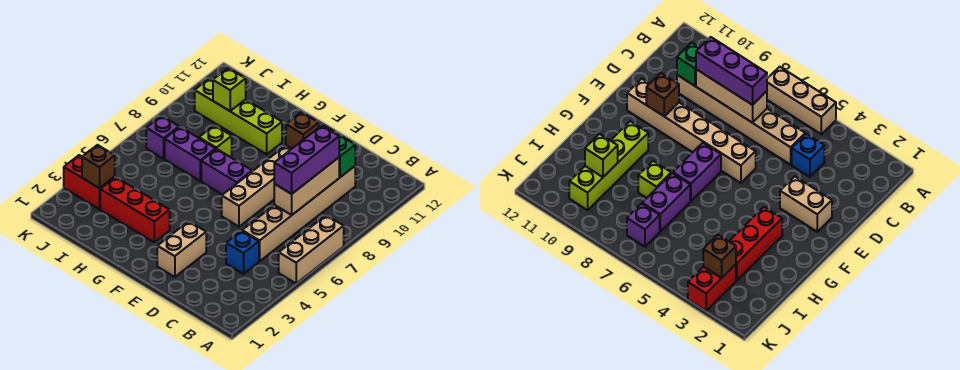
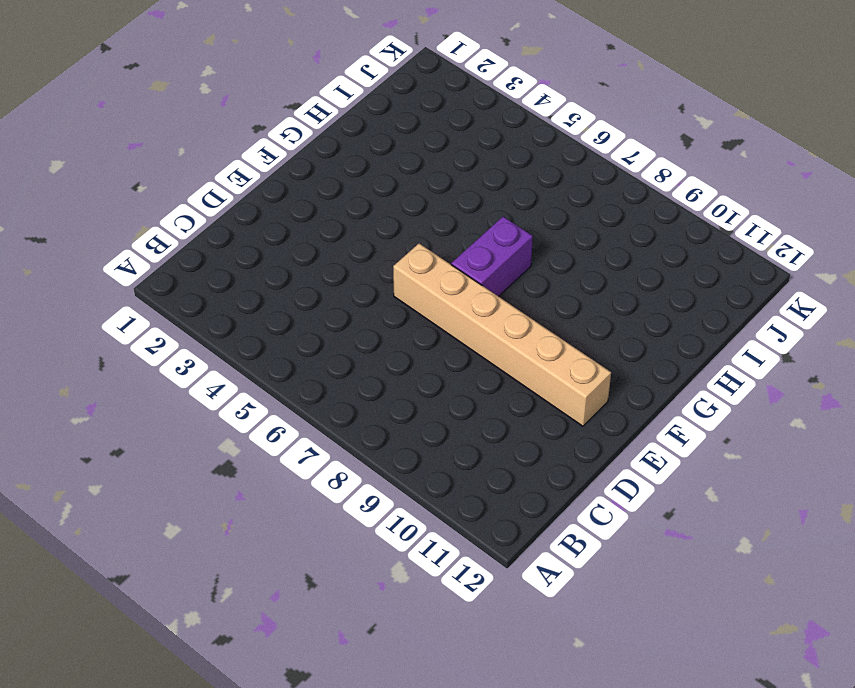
none -> tan 1x3 brick [279,215,344,283]
none -> blue 1x1 brick [226,231,259,274]
none -> tan 1x6 brick [242,166,355,261]

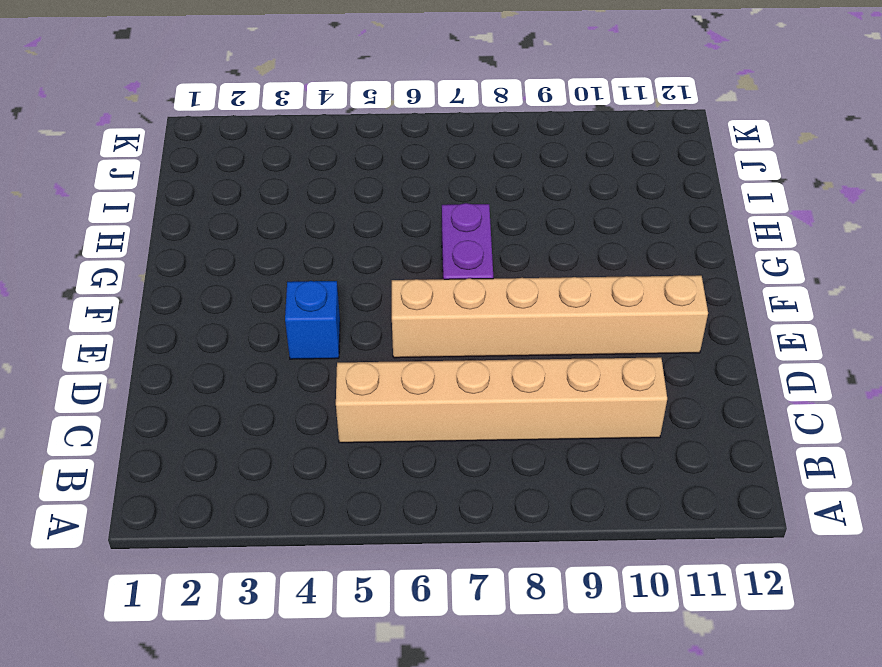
blue 1x1 brick [285,281,340,359] -> blue 1x1 brick moved to [226,231,259,274]
none -> tan 1x3 brick [279,215,344,283]
none -> tan 1x2 brick [157,221,206,277]
none -> red 1x3 brick [100,177,170,242]

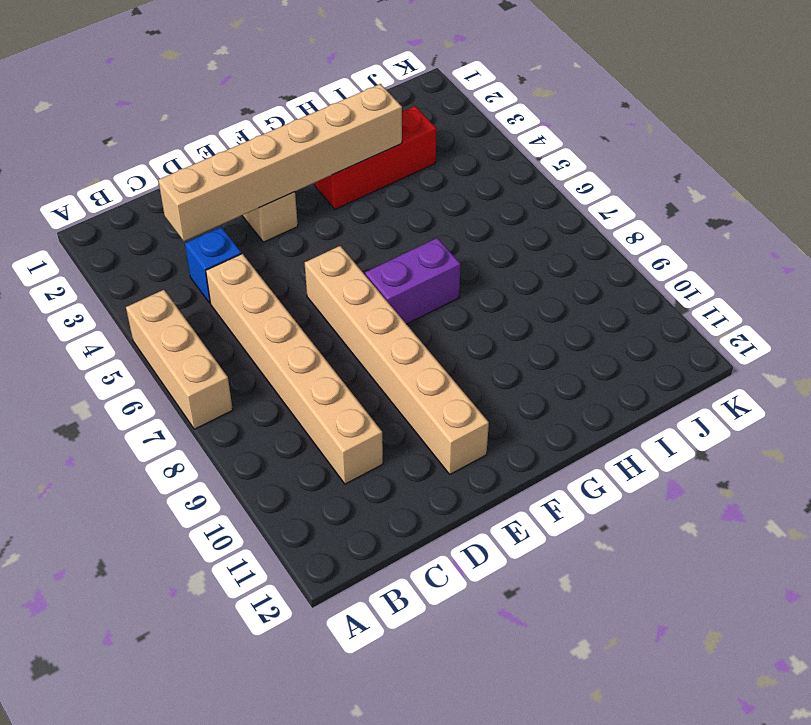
tan 1x6 brick [158,84,402,241] -> none
none -> lime 1x4 brick [195,78,282,154]
none -> purple 1x2 brick [165,127,216,181]
none -> lime 1x1 brick [199,125,232,157]

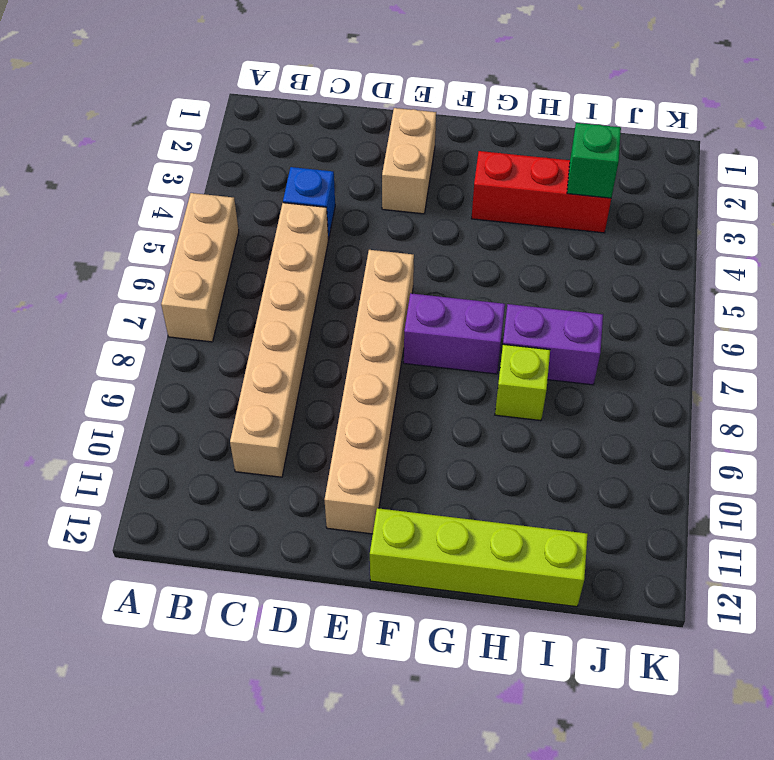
lime 1x4 brick [370,508,588,607] -> lime 1x4 brick moved to [195,78,282,154]
green 1x1 brick [567,123,621,198] -> green 1x1 brick moved to [337,134,355,177]
none -> red 1x2 brick [64,155,115,209]
none -> purple 1x1 brick [146,116,179,159]
none -> tan 1x3 brick [274,158,339,215]

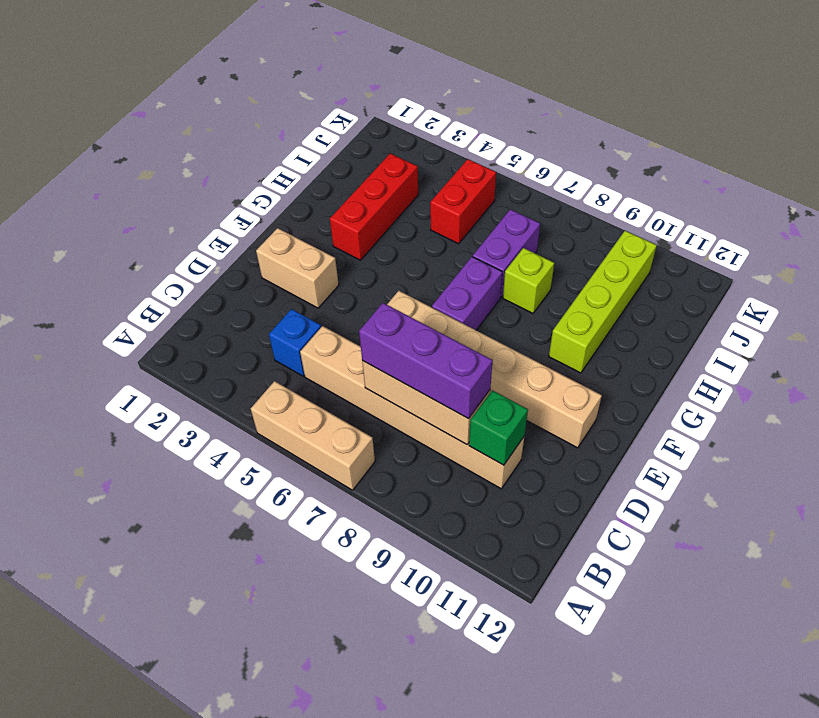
red 1x2 brick [430,159,496,244] -> red 1x2 brick moved to [64,155,115,209]
none -> purple 1x1 brick [146,116,179,159]
none -> brown 1x1 brick [286,112,319,148]
none -> lime 1x1 brick [213,68,246,111]

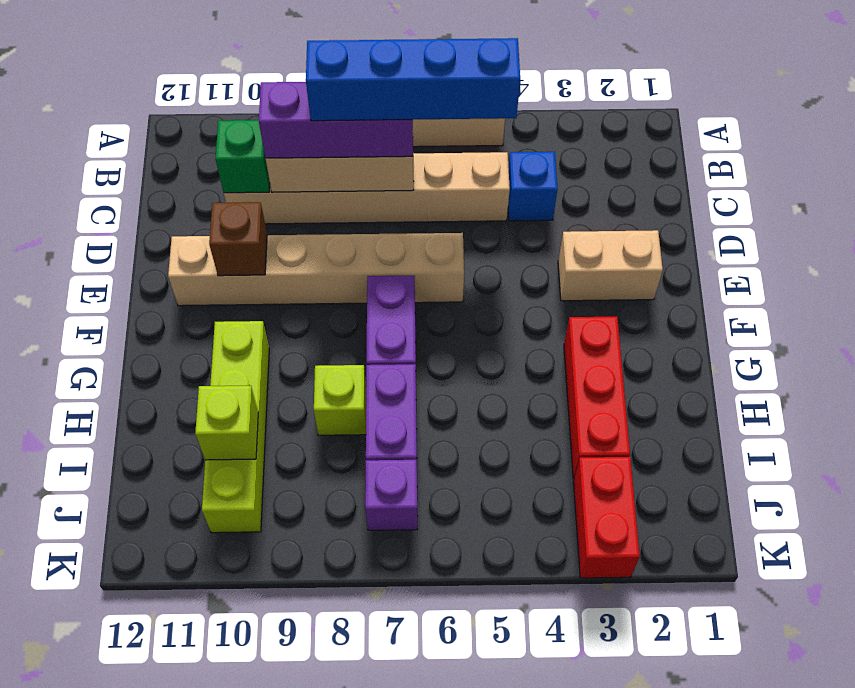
blue 1x4 brick [306,38,520,121] -> none
none -> brown 1x1 brick [82,145,115,188]

